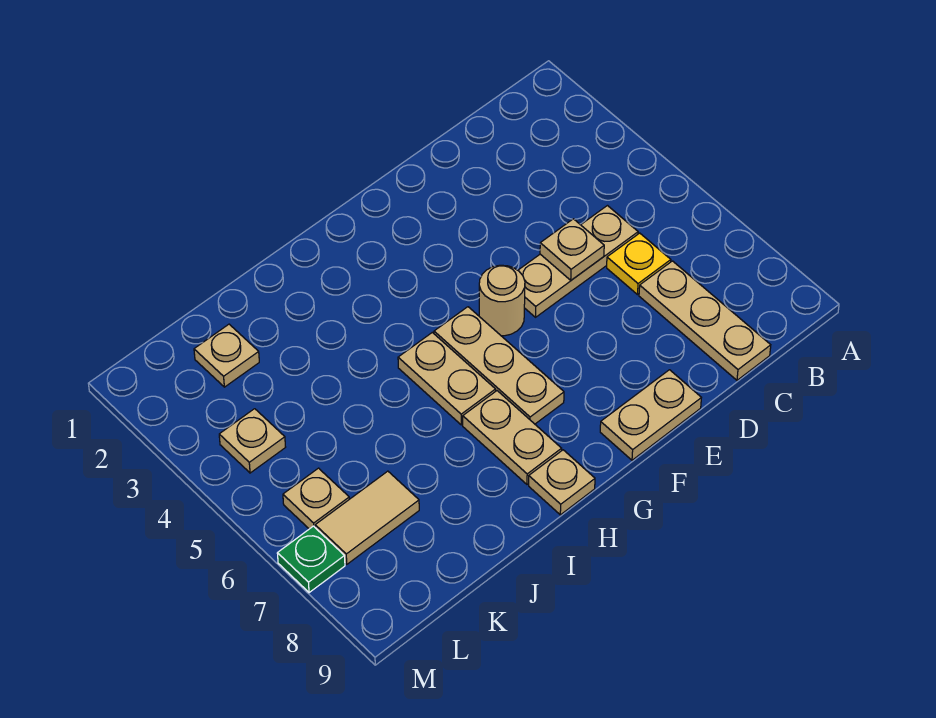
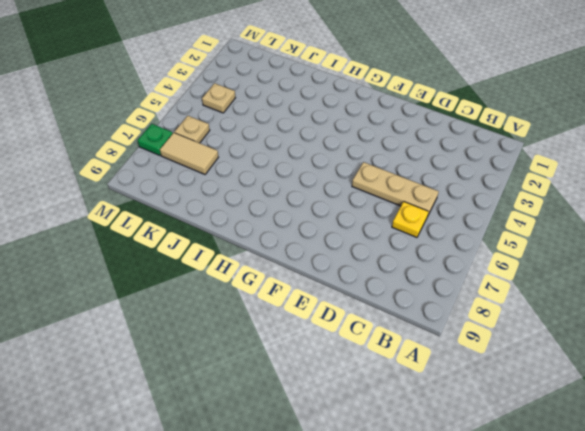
none -> tan 1x3 plate [639,261,771,380]
none -> tan 1x2 plate [600,370,701,460]
none -> tan 1x1 round brick [479,265,525,336]

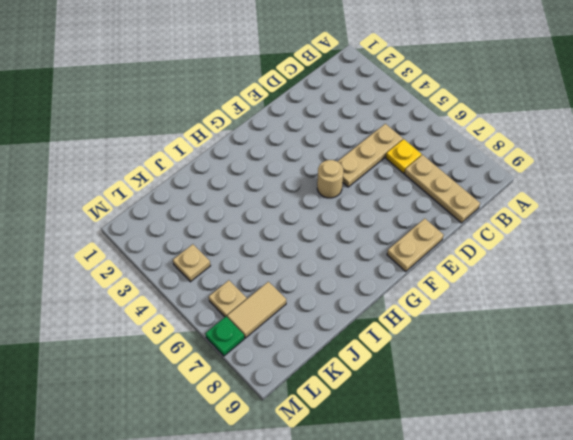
none -> tan 1x3 plate [434,307,564,424]
none -> tan 1x2 plate [398,332,496,425]
none -> tan 1x2 plate [463,391,562,484]

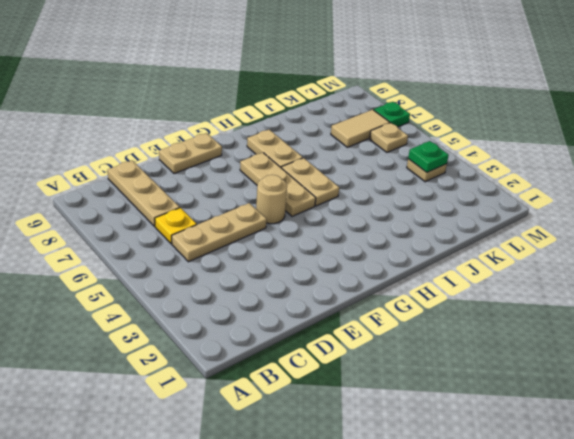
green 1x1 plate [408,141,449,172] -> none
none -> tan 1x1 plate [529,450,595,515]
none -> tan 1x1 plate [194,324,259,387]
none -> tan 1x1 plate [540,219,604,280]

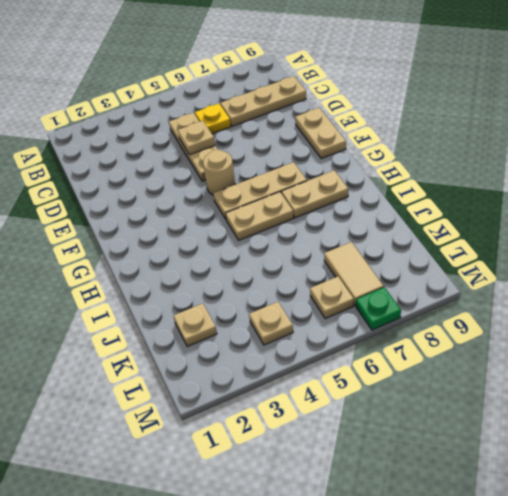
none -> tan 1x1 plate [529,450,595,515]

